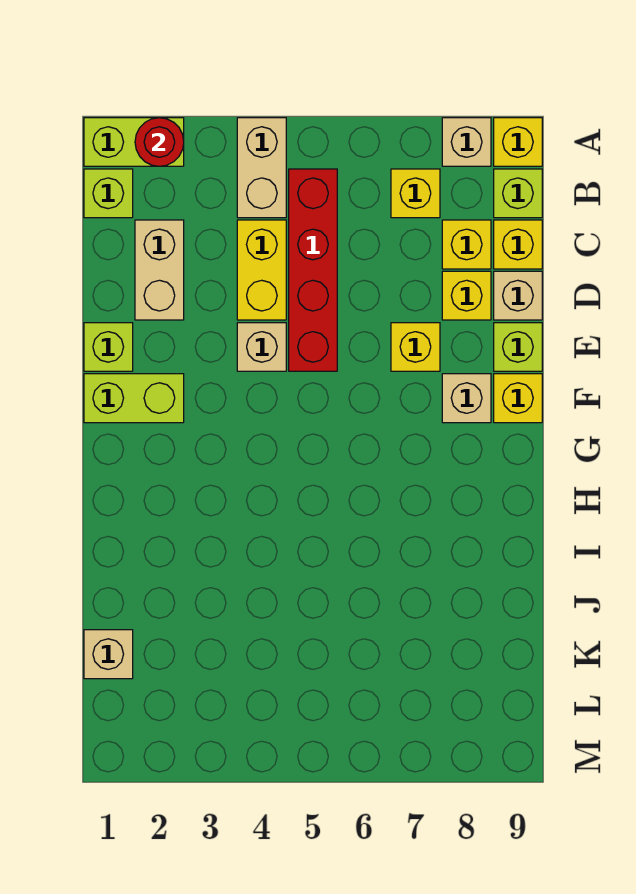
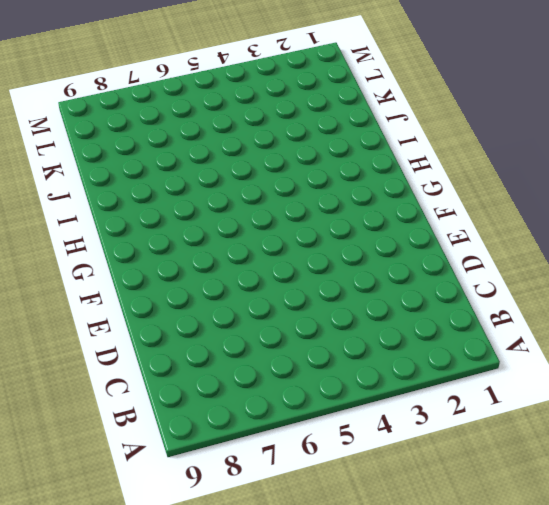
none -> lime 1x2 brick [84,118,184,166]
none -> tan 1x2 brick [237,118,286,218]
none -> tan 1x1 brick [442,118,491,166]

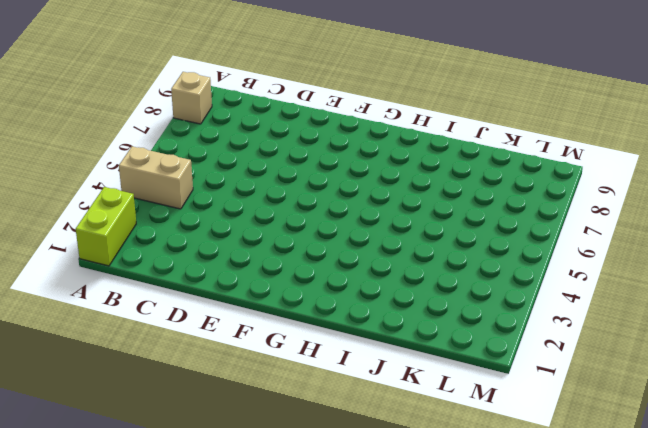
none -> yellow 1x1 brick [494,118,542,166]
none -> lime 1x1 brick [84,169,133,218]
none -> red 1x4 brick [289,169,337,371]

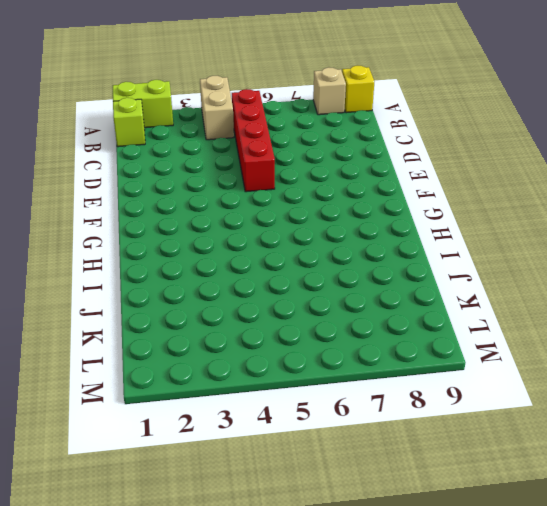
none -> yellow 1x1 brick [391,169,440,218]
none -> lime 1x1 brick [494,169,542,218]
none -> tan 1x2 brick [135,220,184,320]

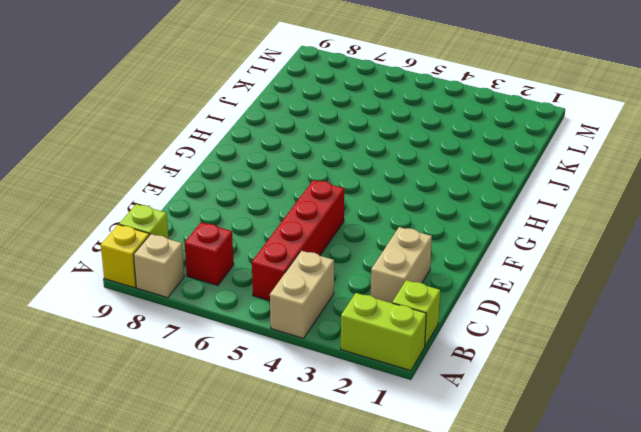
red 1x1 brick [185,222,234,285] -> yellow 1x1 brick [391,169,440,218]
none -> yellow 1x2 brick [237,220,286,320]
none -> yellow 1x1 brick [442,220,491,269]
none -> yellow 1x1 brick [494,220,542,269]

